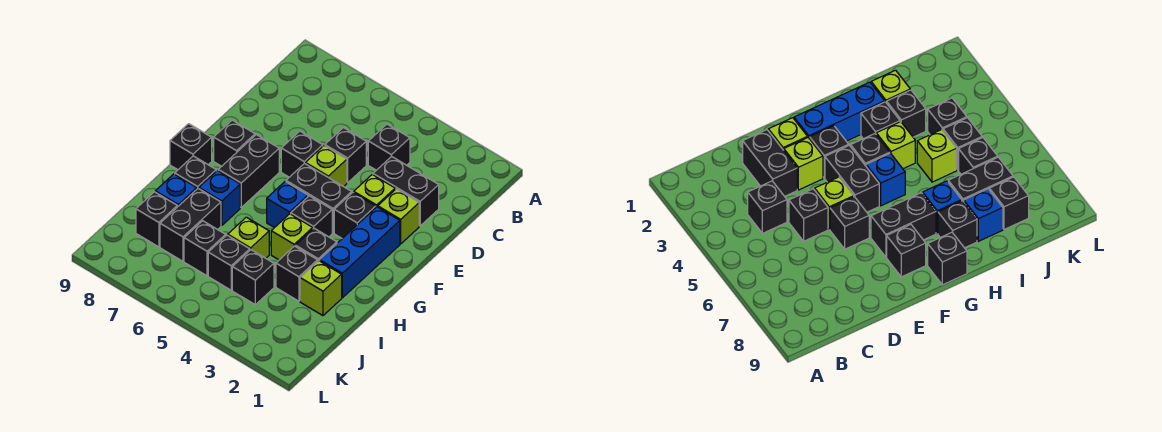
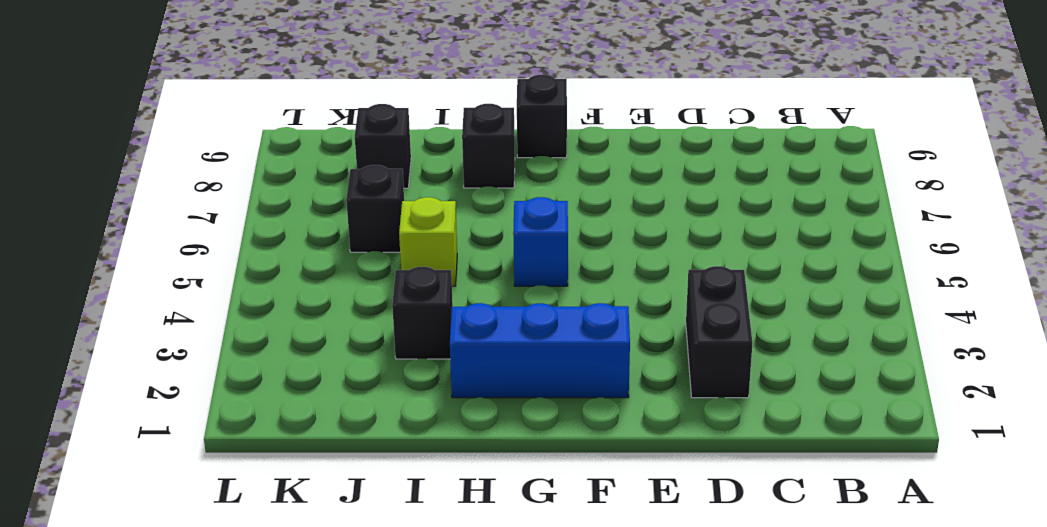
none -> black 1x1 brick [368,124,410,170]
none -> black 1x1 brick [325,128,366,183]
none -> lime 1x1 brick [378,189,419,244]

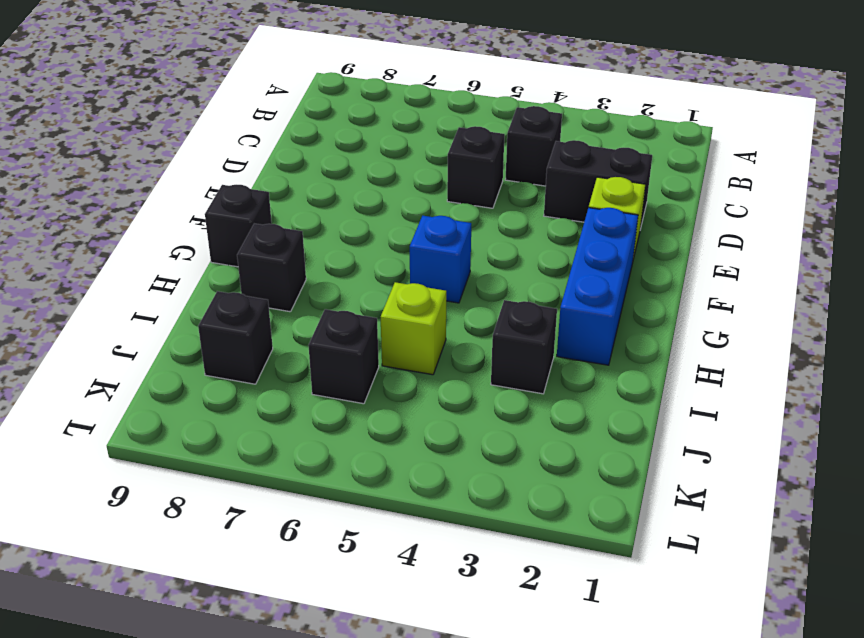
none -> lime 1x1 brick [354,174,395,207]
none -> lime 1x1 brick [305,146,347,187]
none -> black 1x1 brick [281,131,323,177]

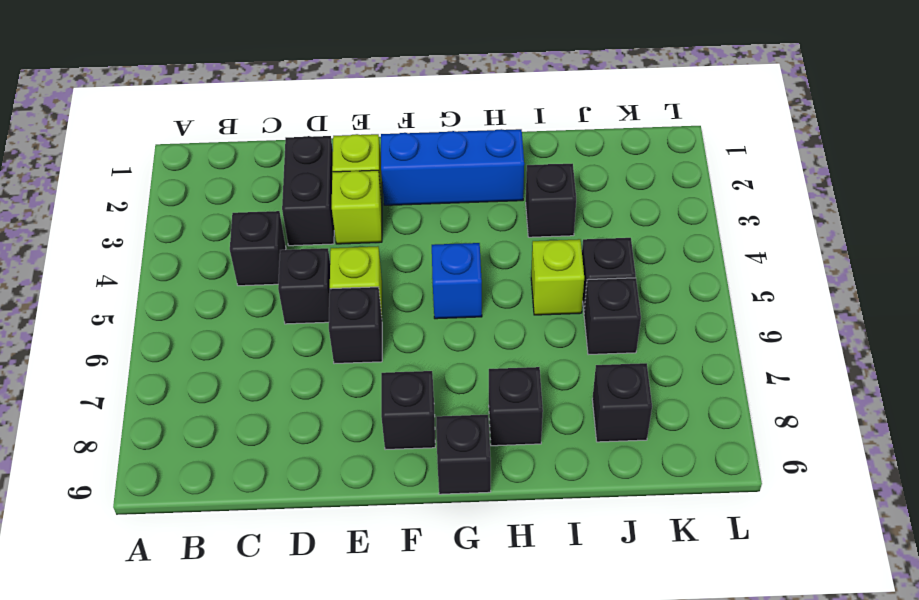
none -> black 1x1 brick [334,192,376,238]
none -> black 1x2 brick [286,163,352,233]
none -> black 1x2 brick [218,135,279,207]

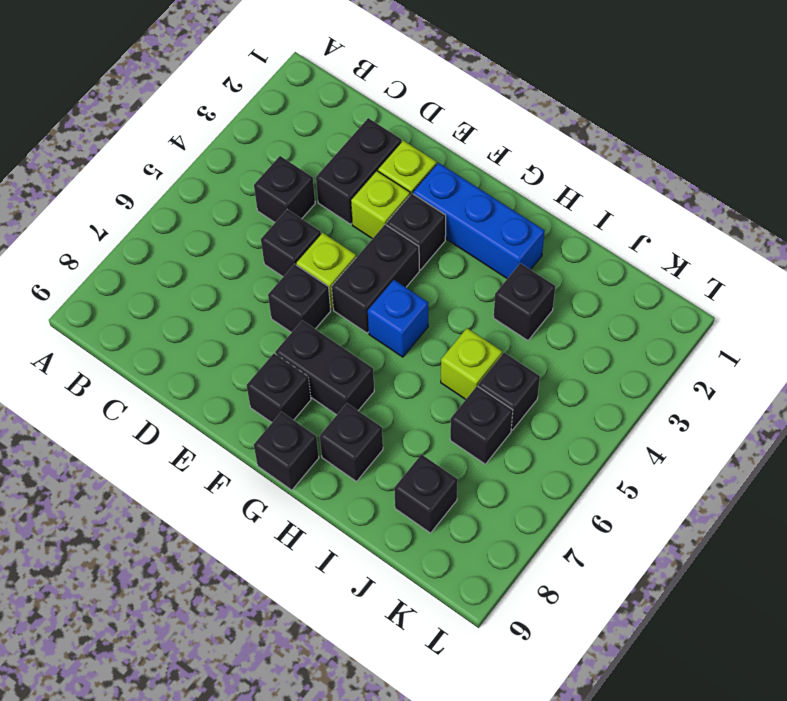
none -> black 1x1 brick [291,196,332,237]
none -> black 1x1 brick [295,228,337,261]
none -> lime 1x1 brick [271,214,313,260]

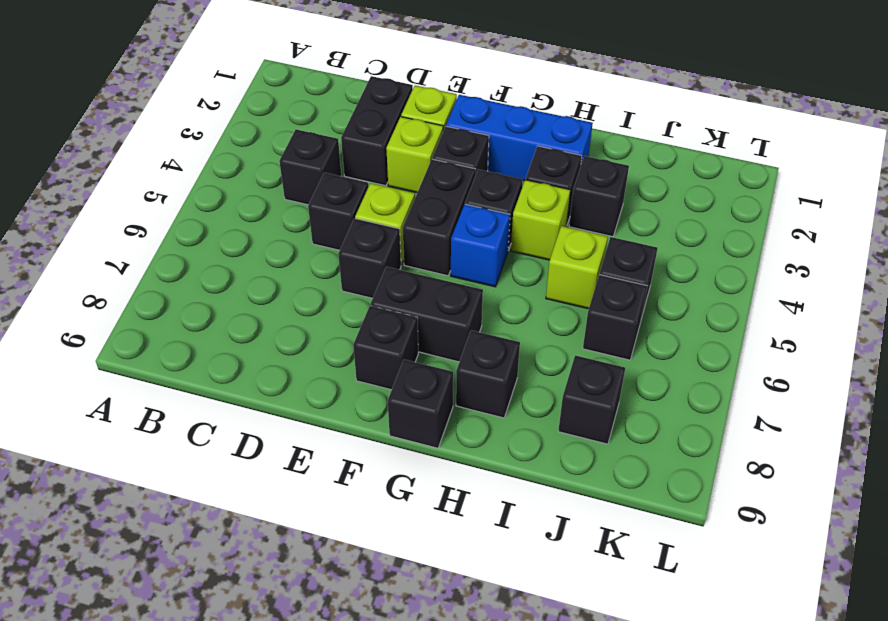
none -> blue 1x1 brick [199,171,240,226]
none -> lime 1x1 brick [300,261,342,316]
none -> black 1x2 brick [160,189,221,261]

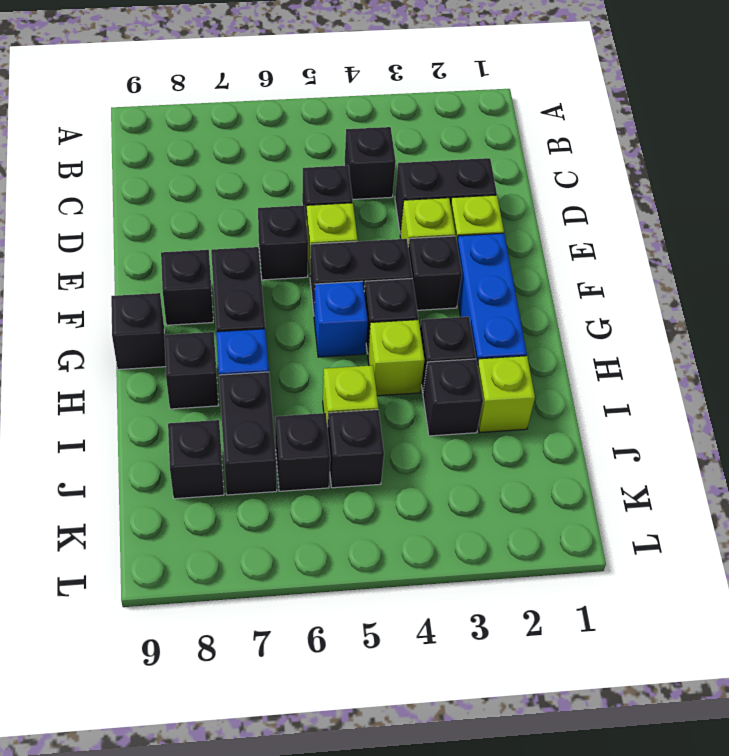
none -> blue 1x1 brick [155,174,197,207]
none -> black 1x1 brick [232,250,274,305]

